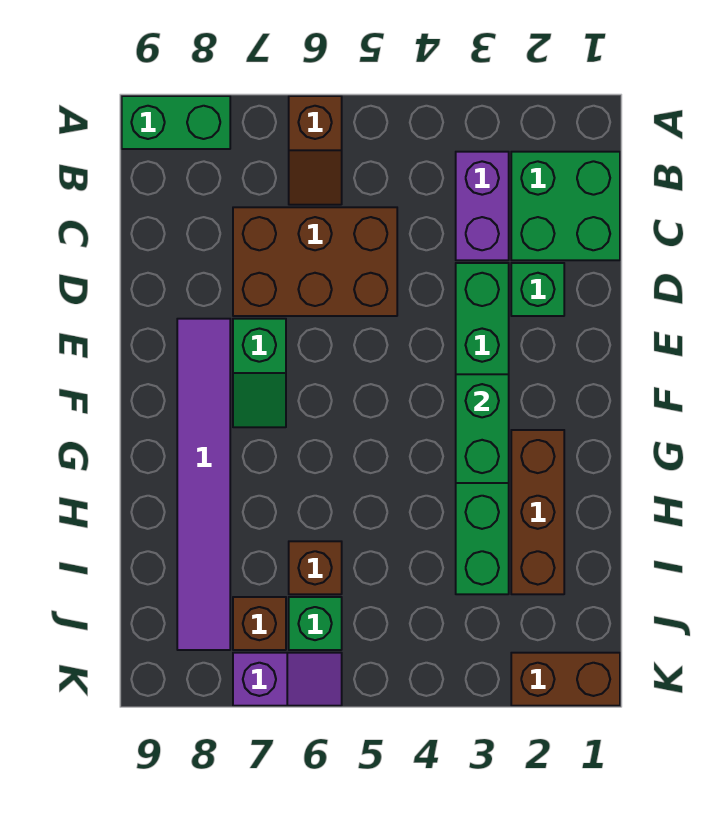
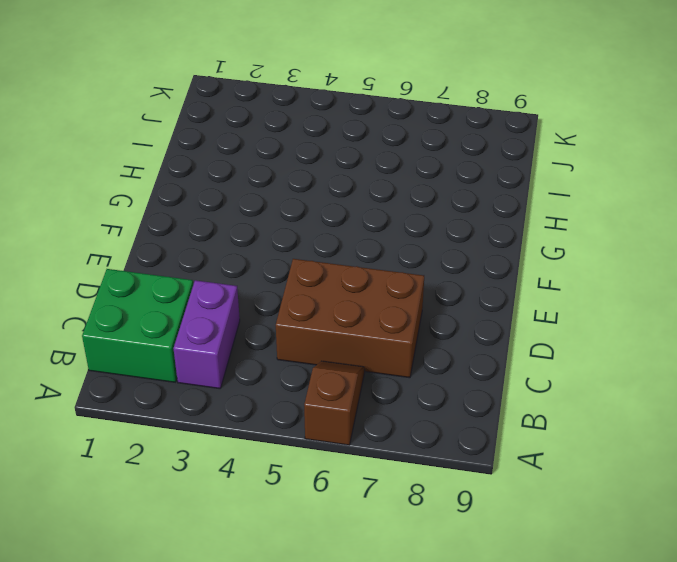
none -> green 1x2 brick [122,96,230,149]
none -> green 1x1 brick [511,263,564,316]
none -> green 1x6 brick [456,263,509,594]

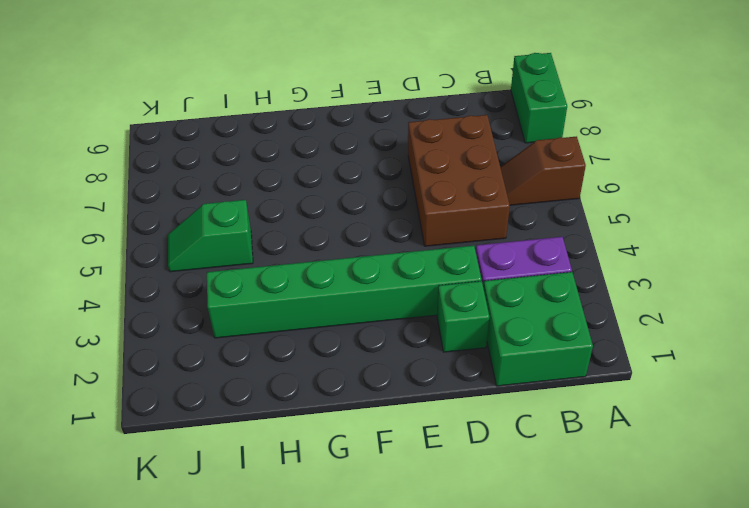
green 1x2 slope [168,200,253,272] -> green 1x2 slope moved to [233,319,286,427]
none -> purple 1x6 tile [177,319,230,650]
none -> brown 1x3 brick [511,430,564,594]
none -> brown 1x1 brick [289,541,342,594]

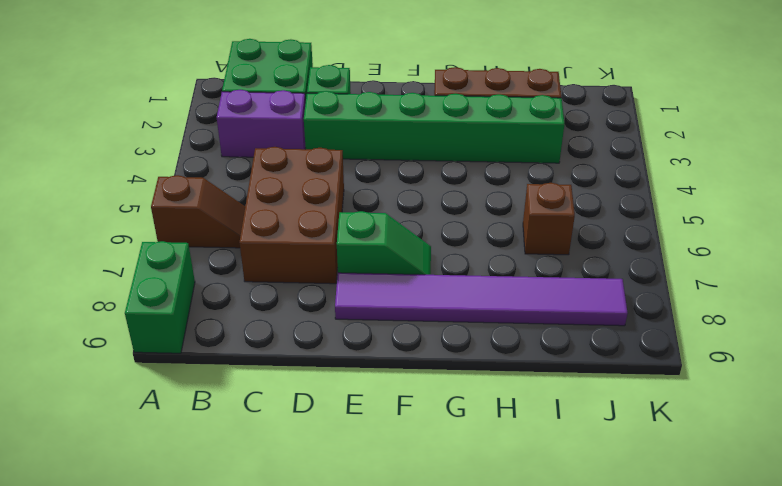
none -> green 1x1 brick [289,597,342,650]
none -> brown 1x1 brick [233,597,286,650]
none -> brown 1x2 brick [511,653,620,706]

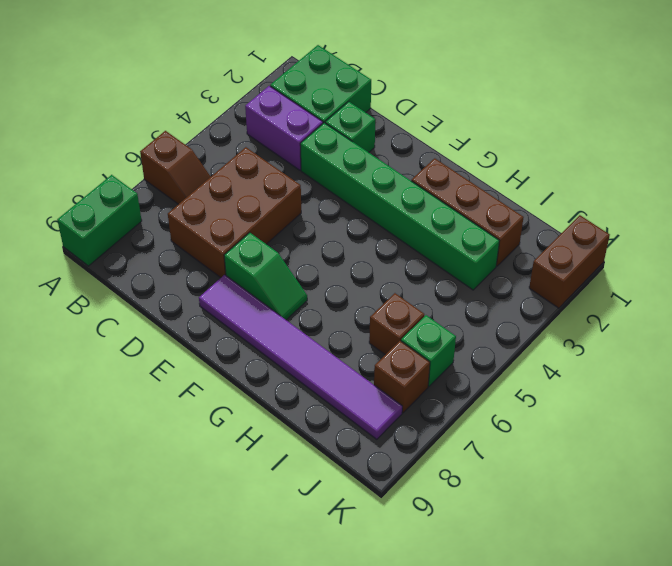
none -> purple 1x2 slope [233,653,342,706]
none -> green 1x2 brick [456,374,509,483]

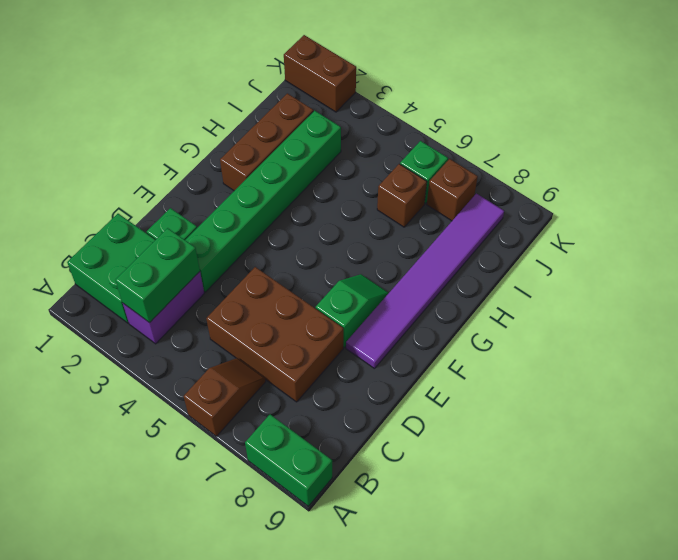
green 1x2 brick [115,228,200,323] -> green 1x2 brick moved to [456,374,509,483]
none -> purple 1x2 slope [233,653,342,706]

